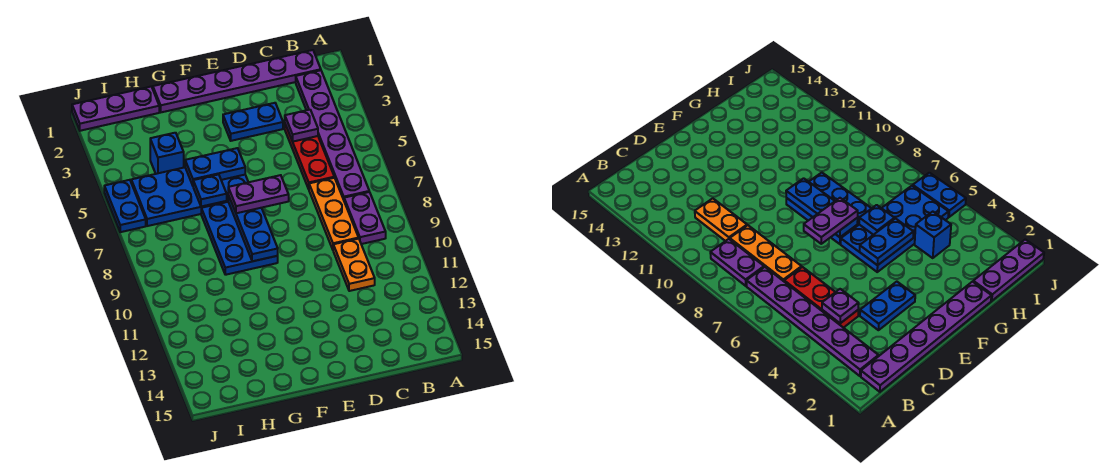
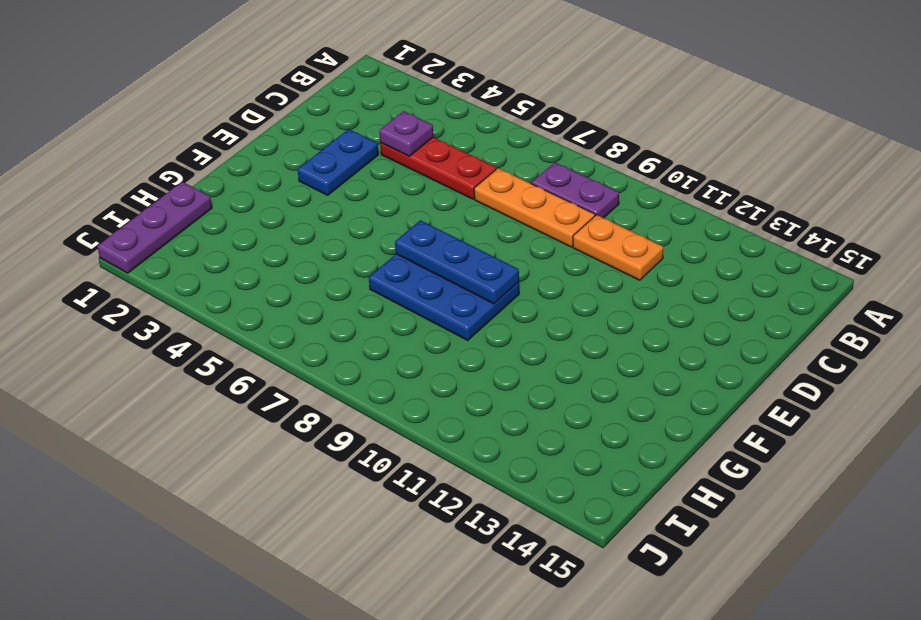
none -> purple 1x6 plate [153,50,321,112]
none -> purple 1x6 plate [296,70,369,199]
none -> blue 2x4 plate [131,167,248,226]

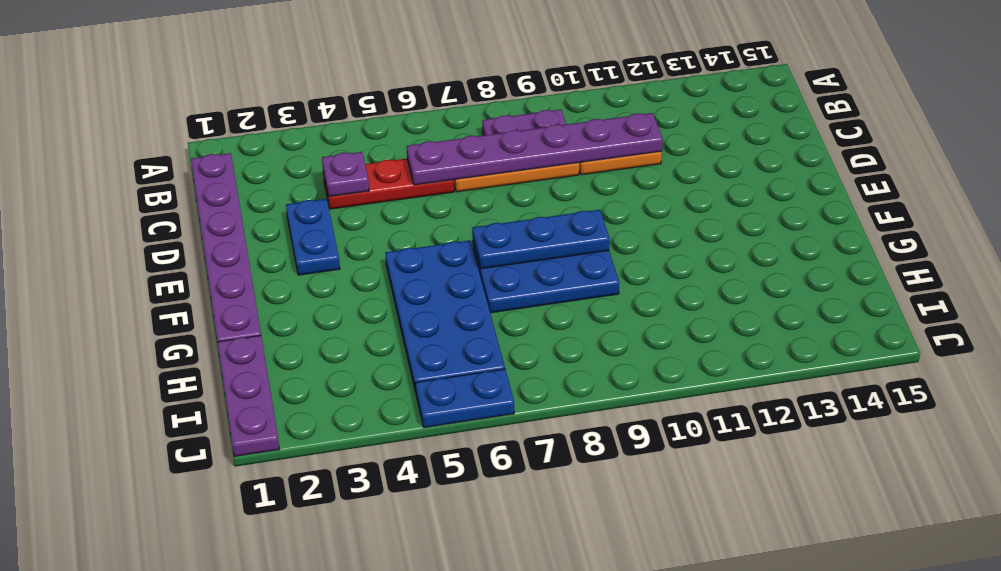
purple 1x6 plate [407,113,663,185] -> purple 1x6 plate moved to [296,70,369,199]
none -> blue 1x1 brick [150,133,184,174]
none -> blue 1x2 plate [185,148,245,185]
none -> blue 1x1 plate [193,174,227,207]

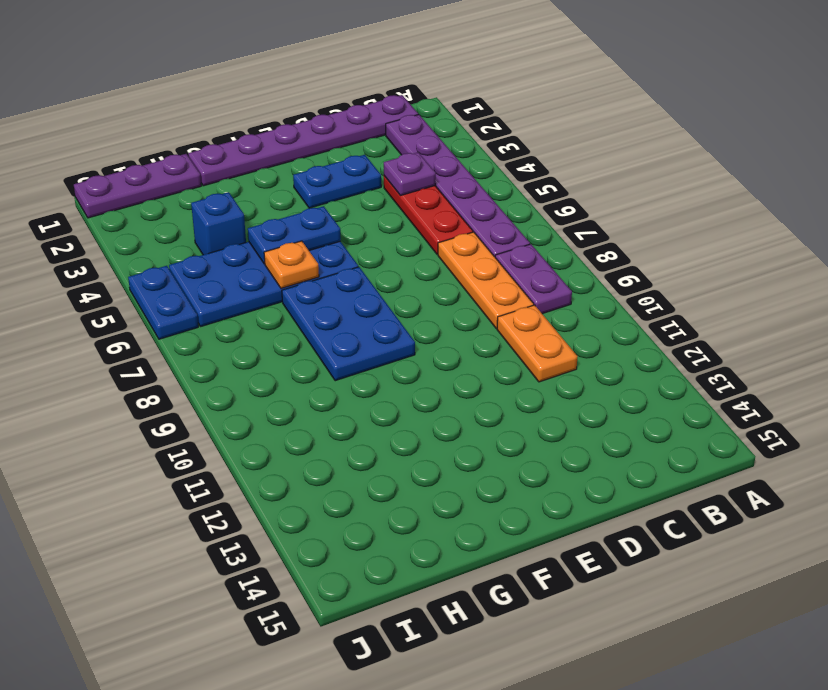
orange 1x1 plate [264,241,319,289] -> blue 1x1 plate [193,174,227,207]
none -> blue 1x3 plate [228,195,278,261]
none -> purple 1x2 plate [228,175,289,213]

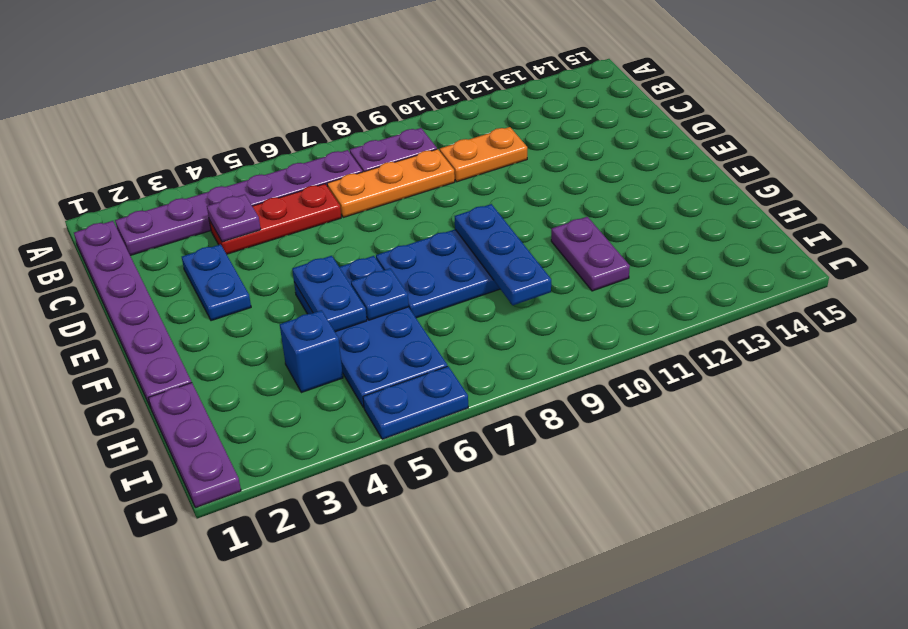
blue 1x3 plate [455,204,551,305] -> blue 1x3 plate turned to [228,195,278,261]
purple 1x2 plate [551,217,630,291] -> purple 1x2 plate moved to [228,175,289,213]

